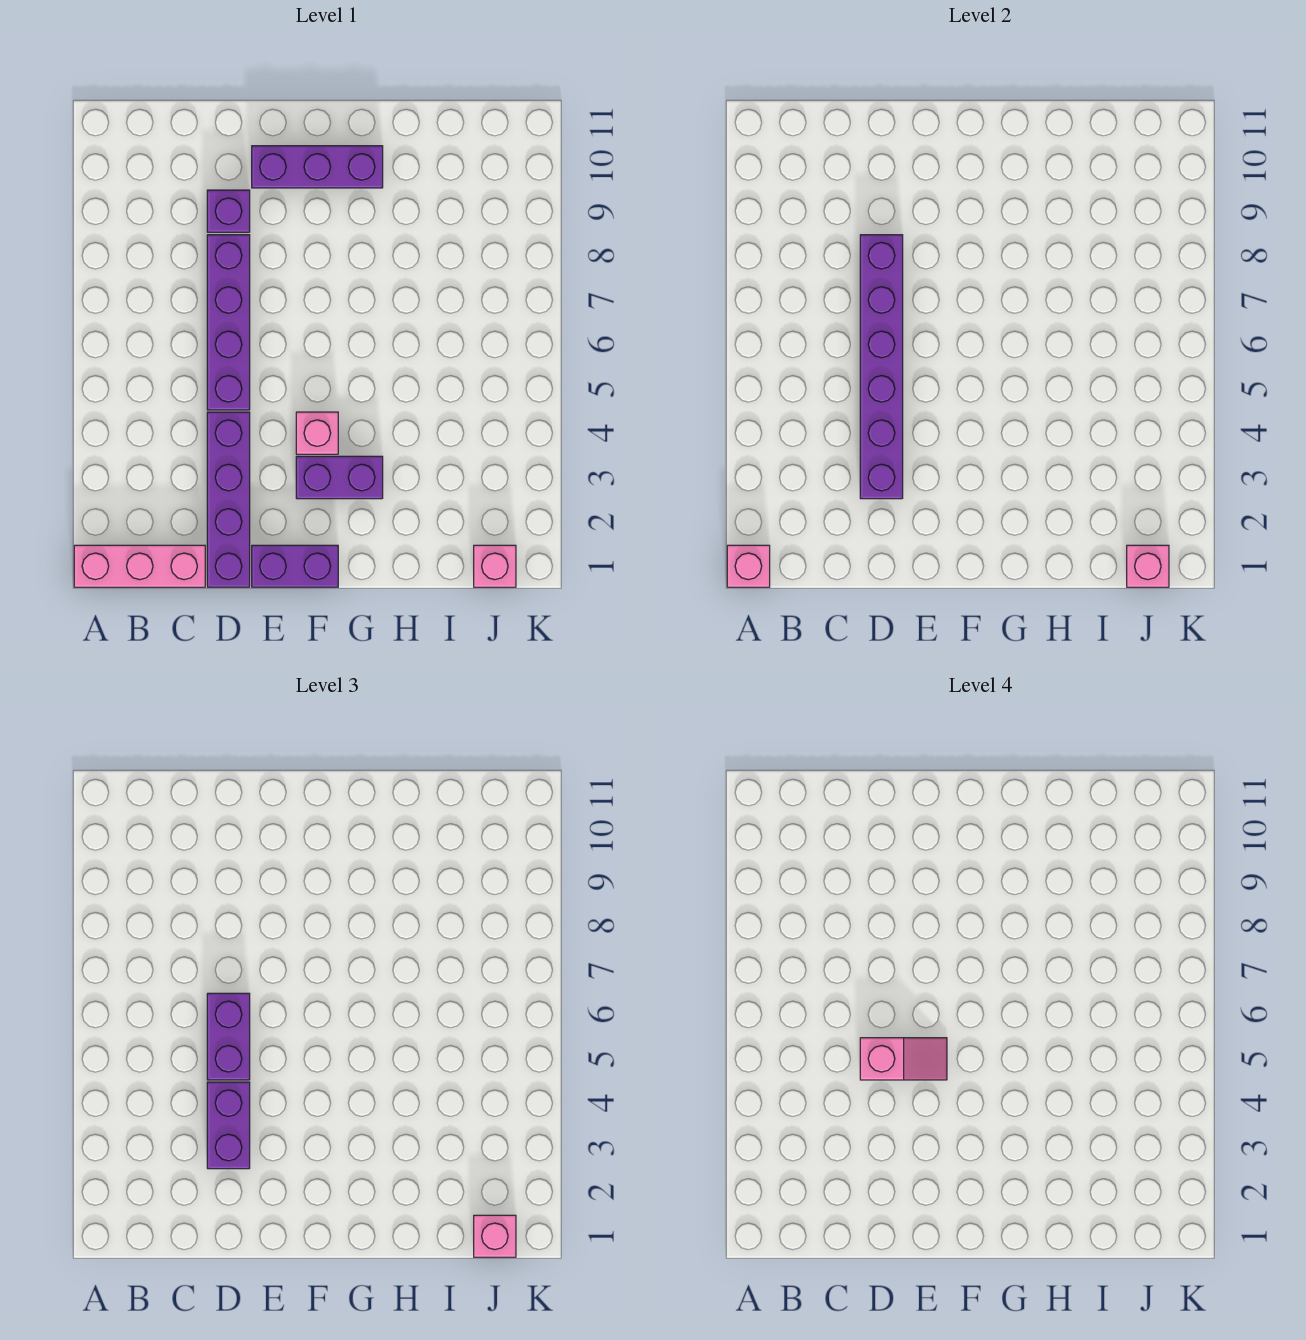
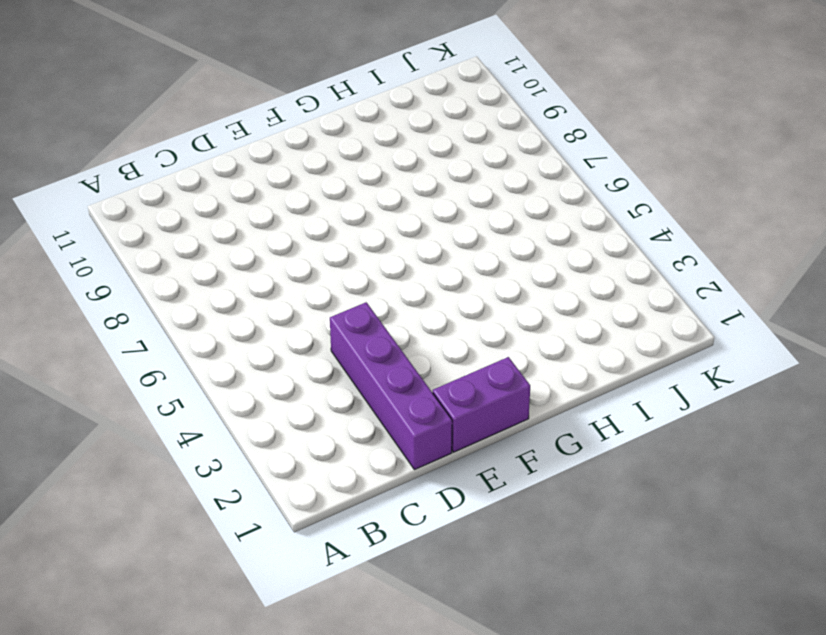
none -> pink 1x3 brick [74,545,205,587]
none -> purple 1x4 brick [207,235,250,410]
none -> purple 1x1 brick [207,190,250,232]

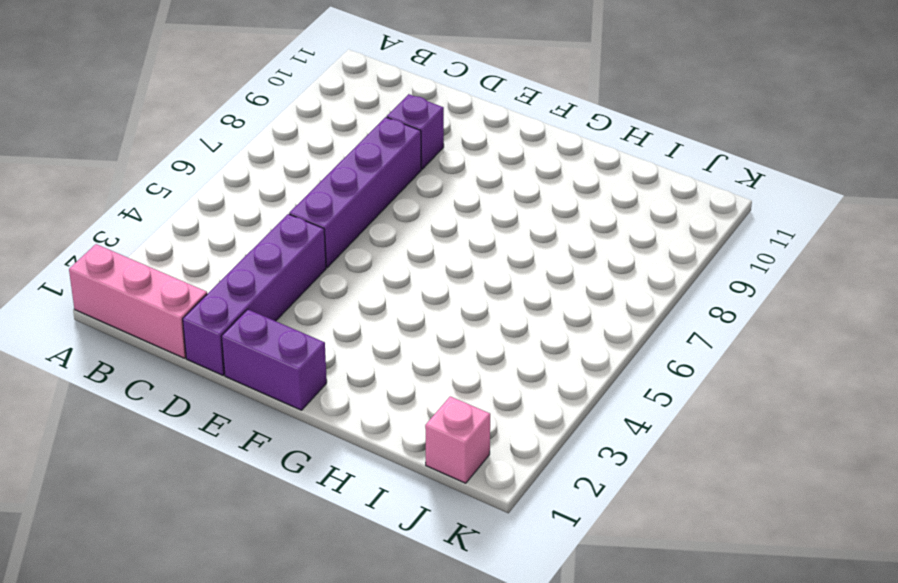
none -> purple 1x3 brick [252,146,383,188]
none -> purple 1x2 brick [296,456,383,499]
none -> pink 1x1 brick [296,412,338,454]

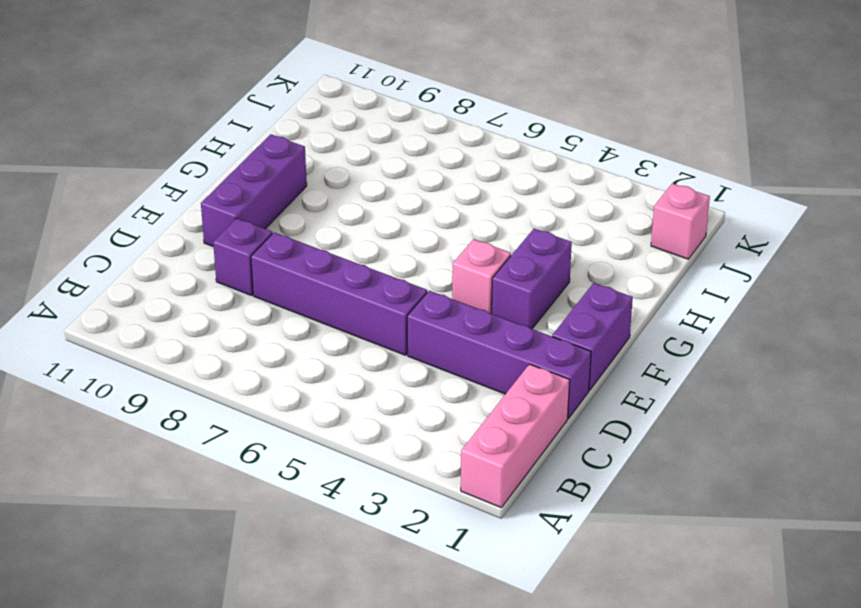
none -> pink 1x1 brick [727,545,770,587]
none -> purple 1x6 brick [860,235,903,499]
none -> pink 1x1 brick [1127,545,1169,587]

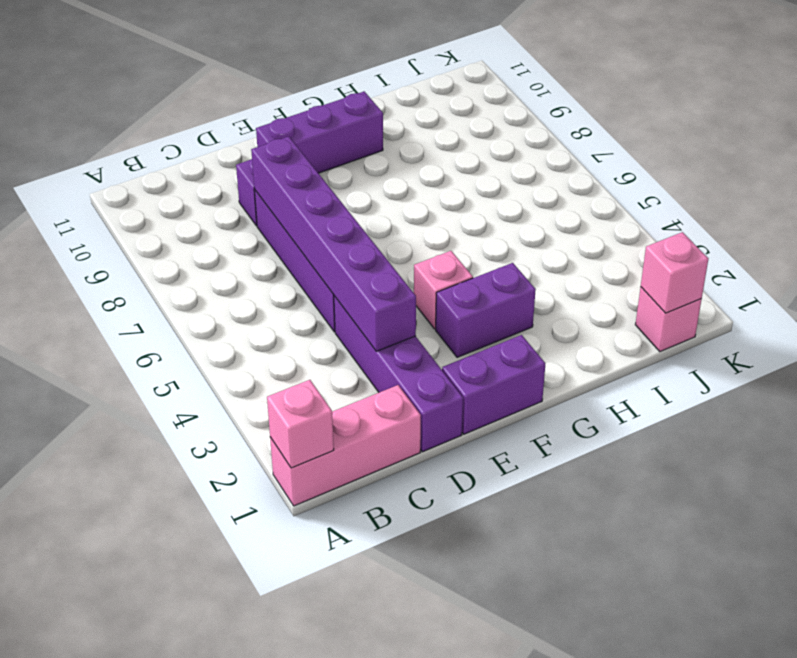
none -> purple 1x2 brick [207,1082,250,1169]
none -> purple 1x2 brick [207,993,250,1080]
none -> pink 1x1 brick [474,1215,516,1257]

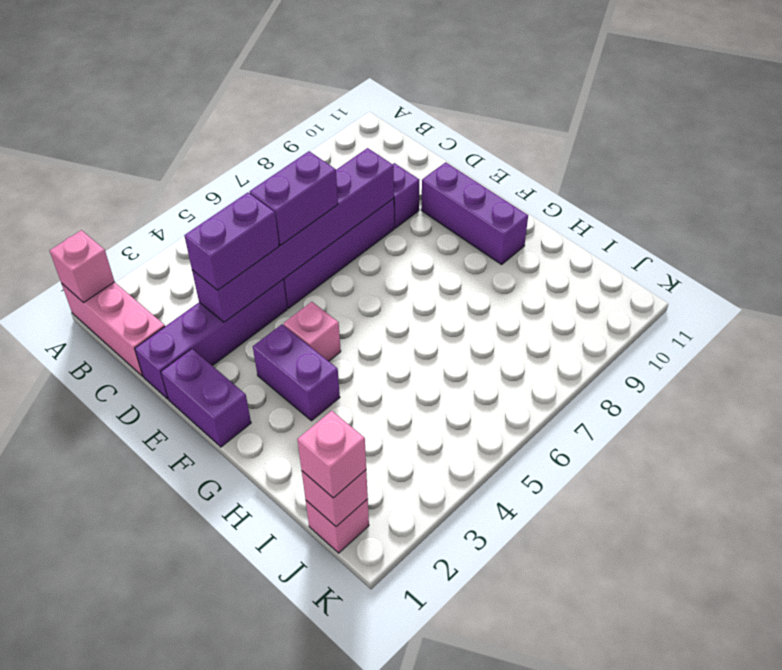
none -> pink 1x2 slope [860,1038,947,1080]

